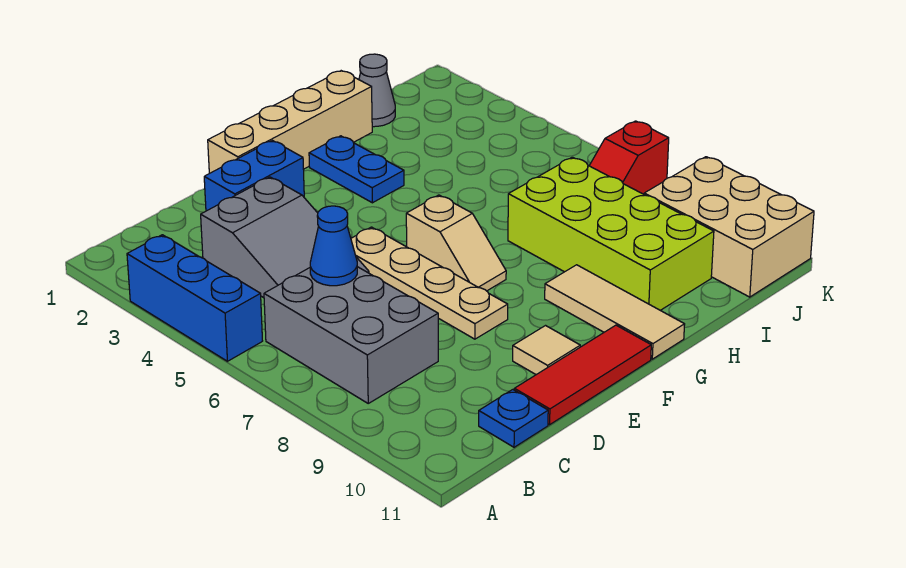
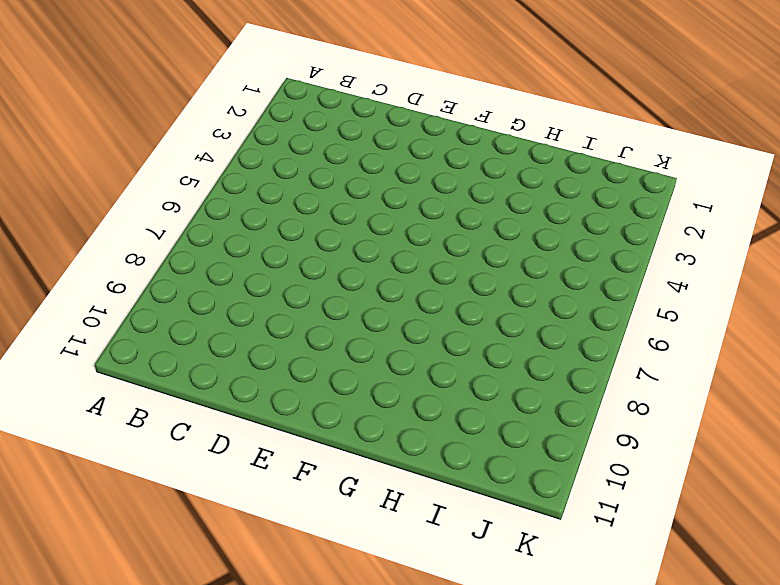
none -> blue 1x3 brick [127,235,262,361]
none -> grey 2x3 brick [264,267,438,403]
none -> grey 2x3 slope [201,177,369,298]

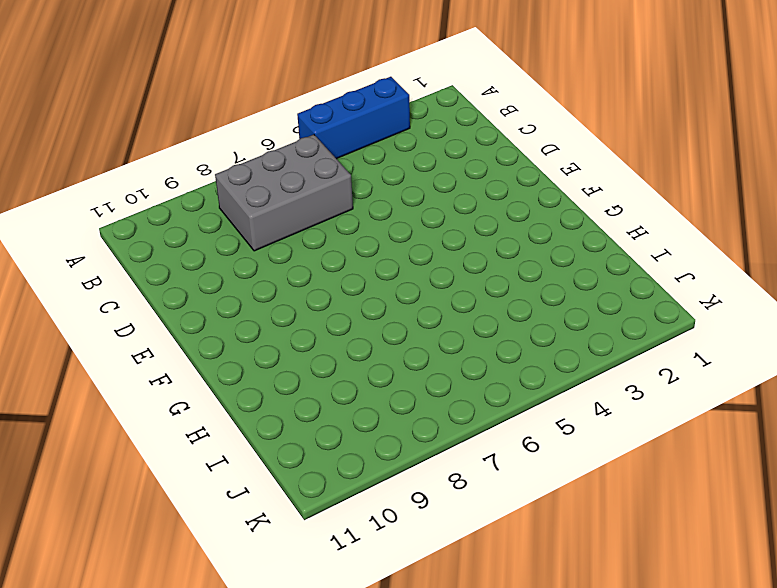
none -> grey 2x3 slope [201,177,369,298]
none -> blue 1x1 plate [479,390,548,447]
none -> blue 1x2 brick [204,141,304,211]

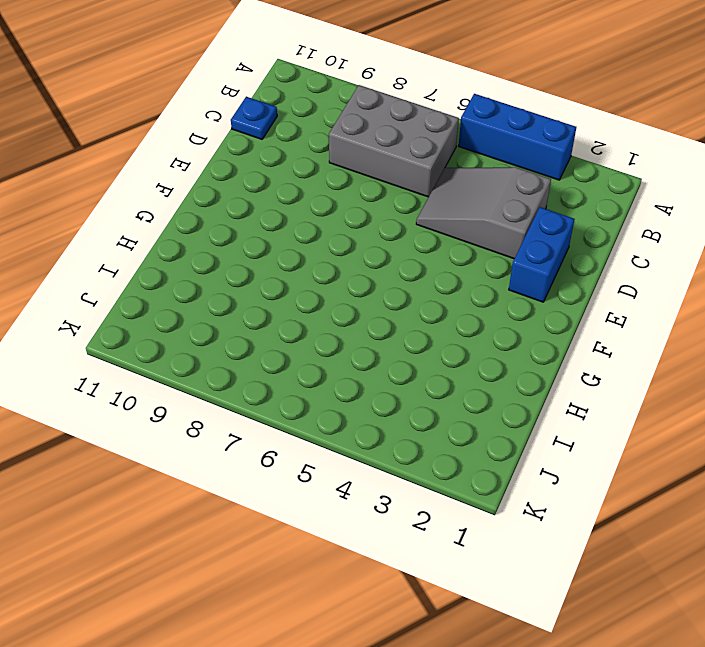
none -> red 1x3 tile [514,325,651,425]
none -> tan 1x4 brick [208,71,372,173]
none -> tan 1x4 plate [351,227,508,339]

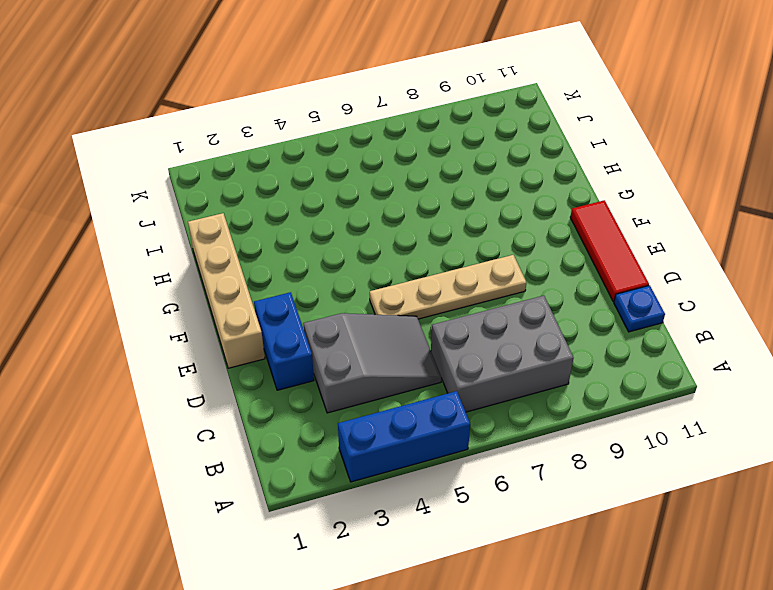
none -> tan 1x1 tile [513,326,580,375]
none -> tan 1x2 slope [406,195,506,291]
none -> blue 1x2 plate [309,136,404,203]

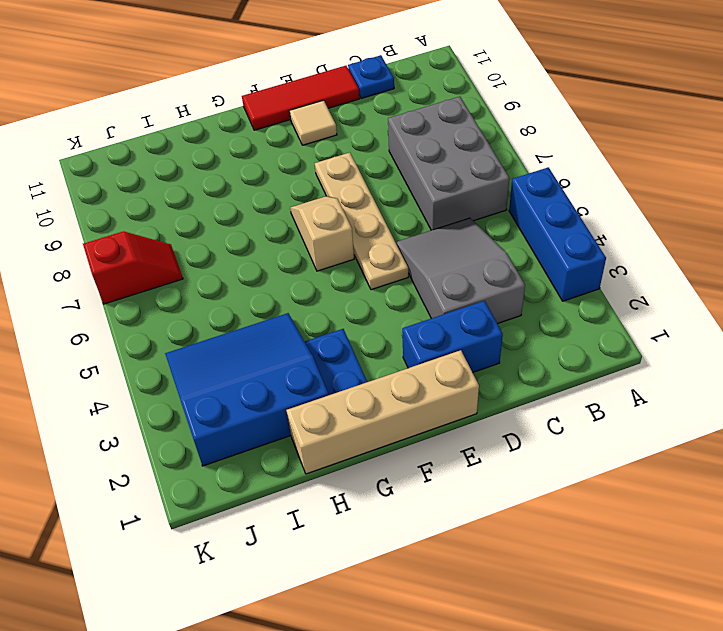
blue 3x3 slope [165,313,329,466] -> none
none -> tan 1x3 tile [545,265,685,359]
none -> lime 2x4 brick [508,157,714,310]
none -> grey 1x1 cone [359,54,395,127]

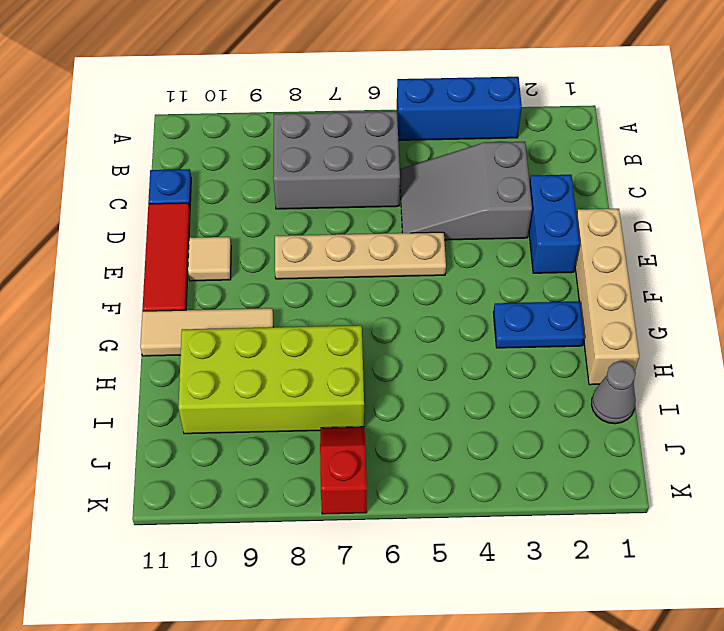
none -> tan 1x2 slope [406,195,506,291]
none -> tan 2x3 brick [644,157,814,297]
none -> blue 1x1 cone [310,206,357,286]

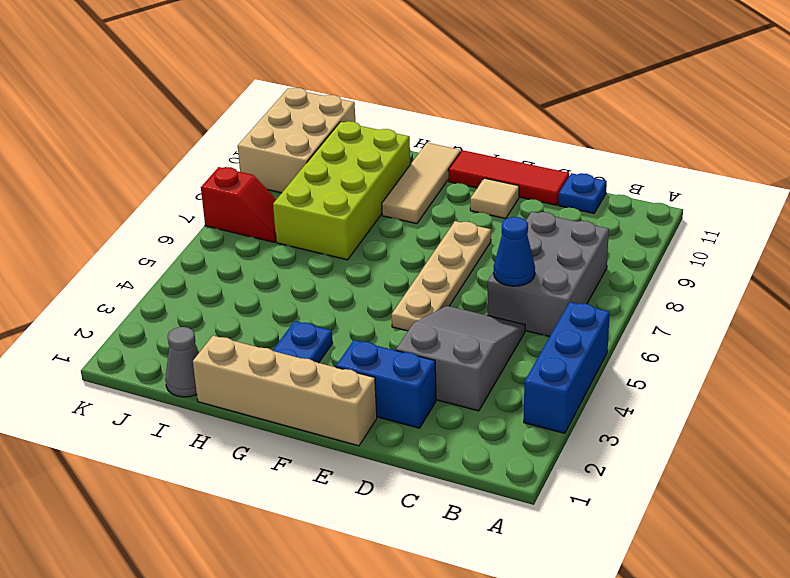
none -> tan 1x2 slope [406,195,506,291]

